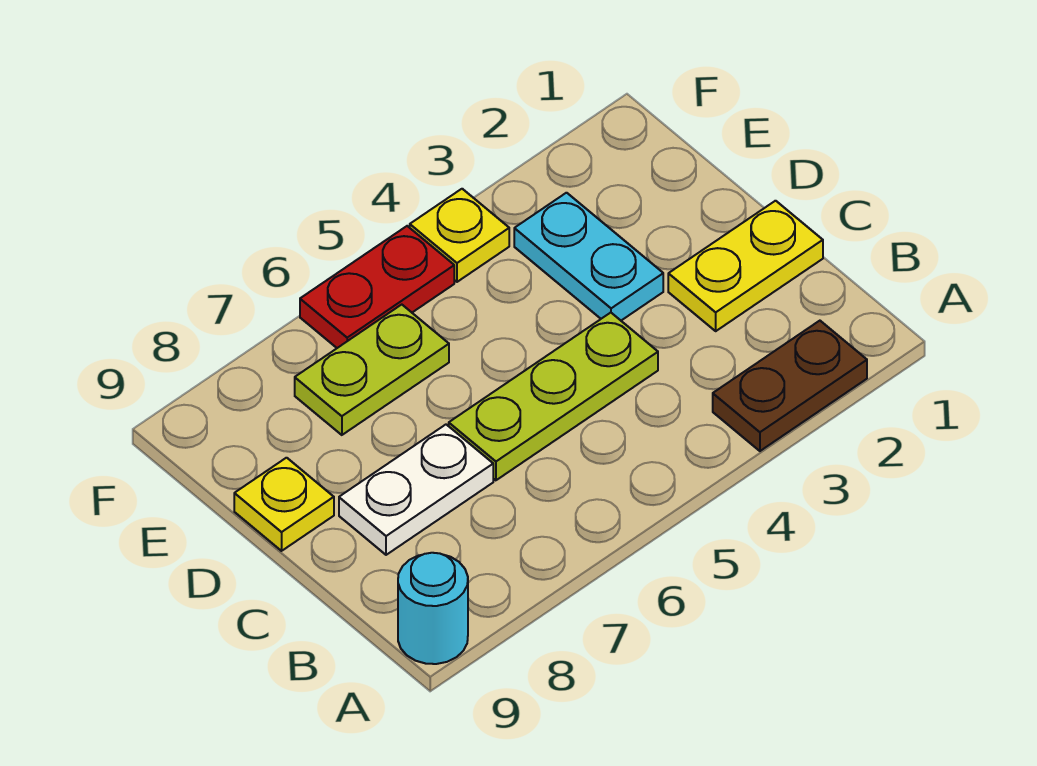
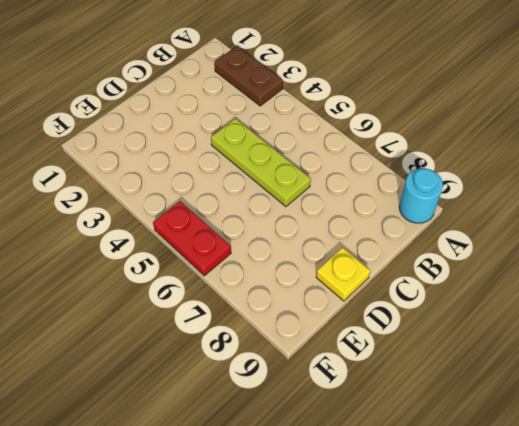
none -> yellow 1x2 plate [668,201,823,331]
none -> white 1x2 plate [339,425,493,555]

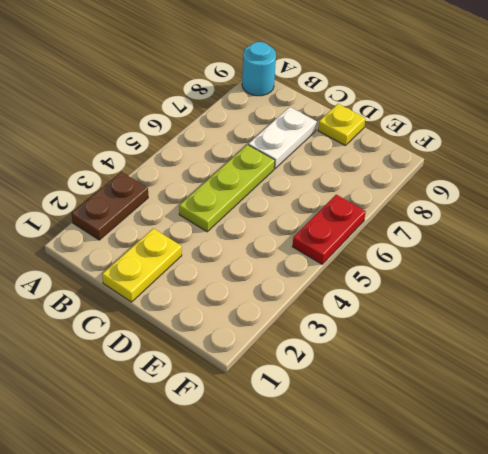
none -> cyan 1x2 plate [514,193,663,320]
none -> lime 1x2 plate [295,305,449,435]

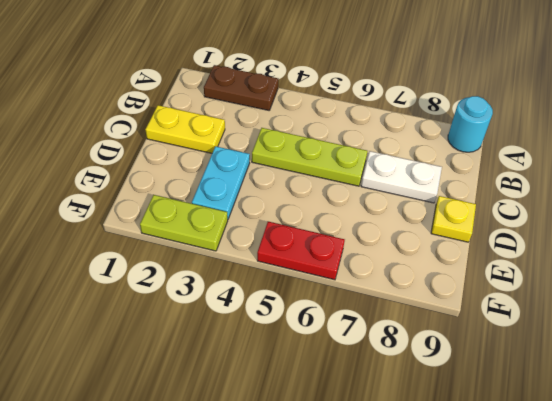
lime 1x2 plate [140,195,228,251] -> lime 1x2 plate moved to [295,305,449,435]
none -> yellow 1x1 plate [410,189,509,282]

